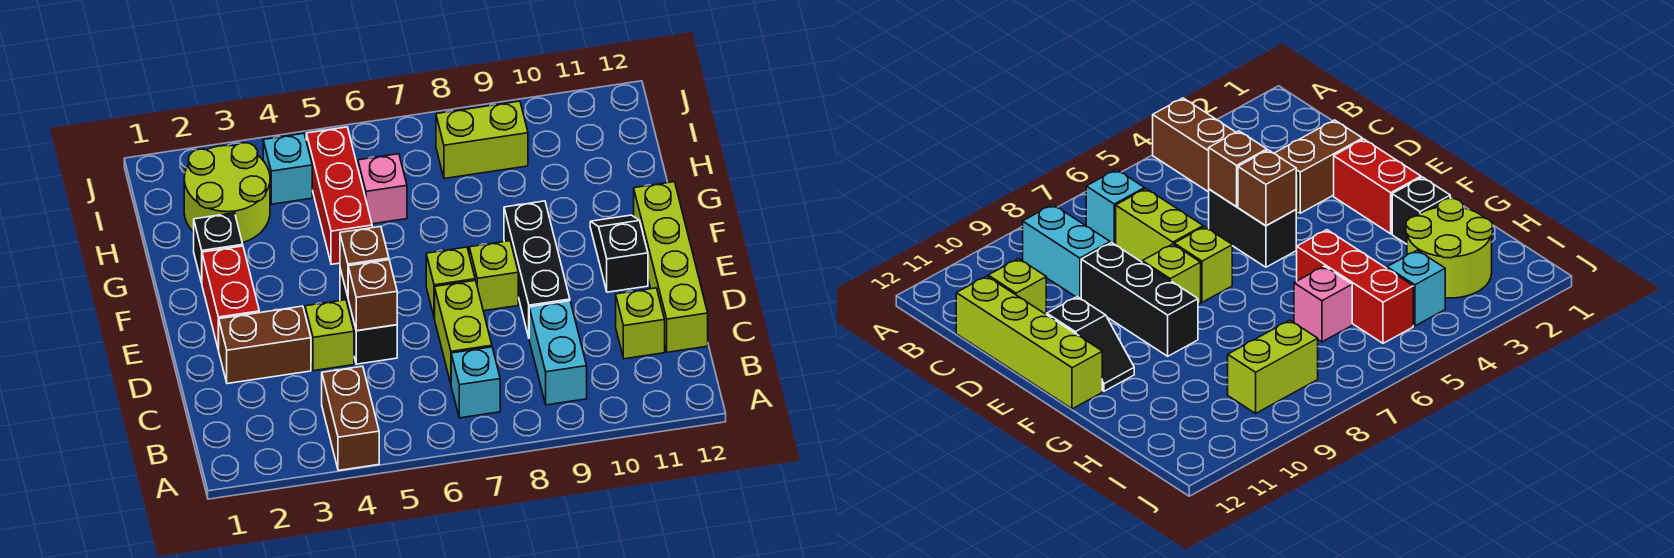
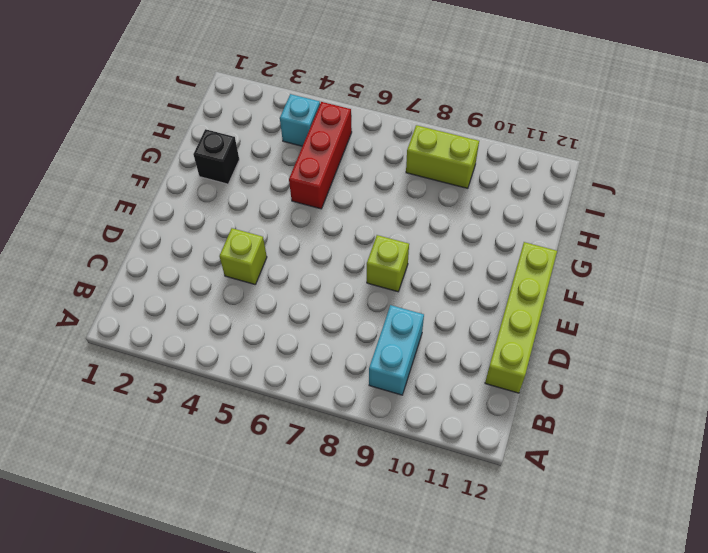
none -> brown 1x2 brick [322,366,379,471]
none -> cyan 1x1 brick [451,347,500,418]
none -> lime 1x2 brick [435,280,492,383]

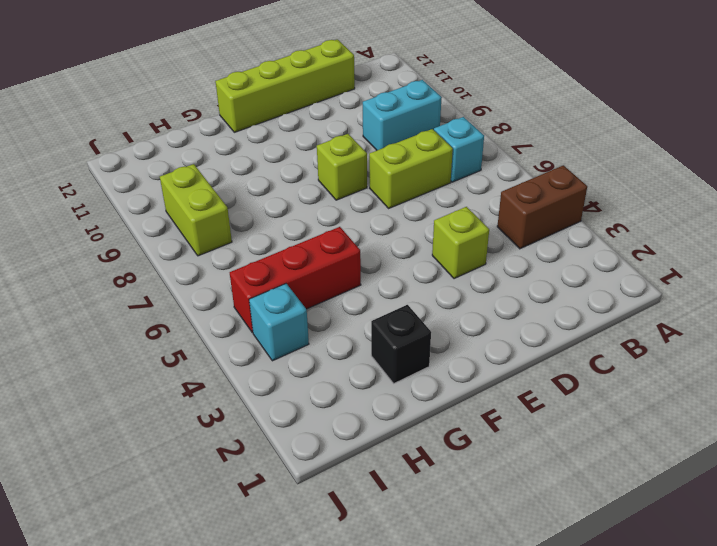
none -> lime 1x1 brick [616,288,665,359]
none -> brown 1x2 brick [219,306,311,384]
none -> black 1x2 brick [340,269,397,364]

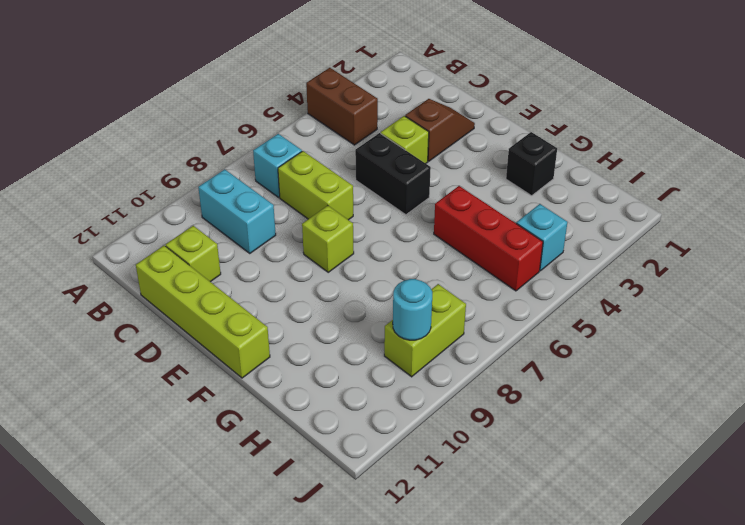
brown 1x2 slope [405,99,475,161] -> brown 1x2 brick [219,306,311,384]
cyan 1x1 round brick [393,279,432,340] -> none
none -> black 1x3 brick [504,201,570,337]
none -> red 1x2 brick [202,246,259,350]
none -> lime 1x1 brick [426,247,475,318]

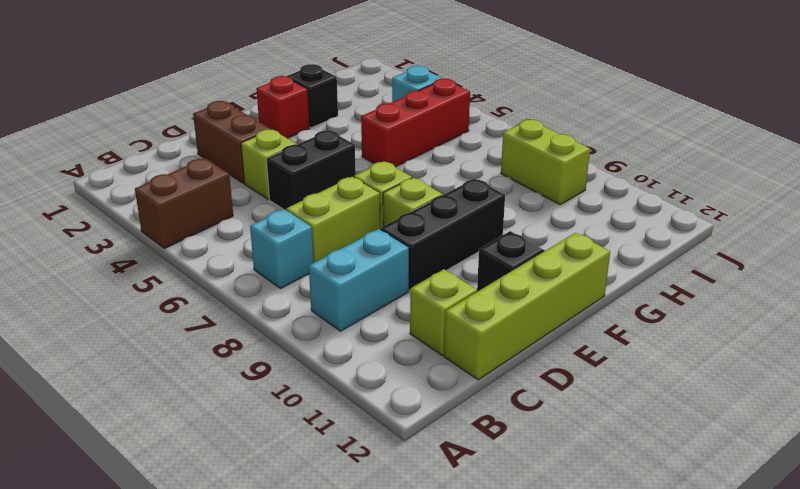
red 1x1 brick [256,76,310,138] -> red 1x2 brick [202,246,259,350]
none -> lime 2x2 round brick [184,143,270,243]
none -> pink 1x1 brick [358,154,407,224]
none -> brown 1x1 brick [348,260,397,331]

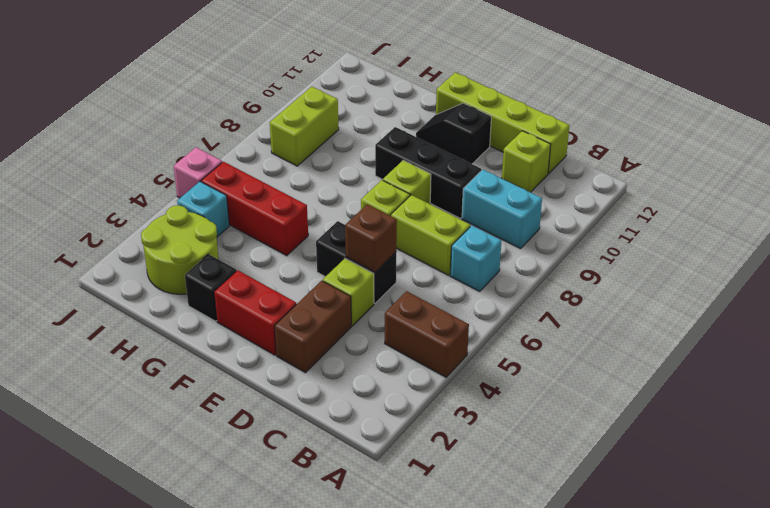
pink 1x1 brick [174,147,222,198] -> pink 1x1 brick moved to [358,154,407,224]
none -> brown 1x1 brick [340,226,389,296]

